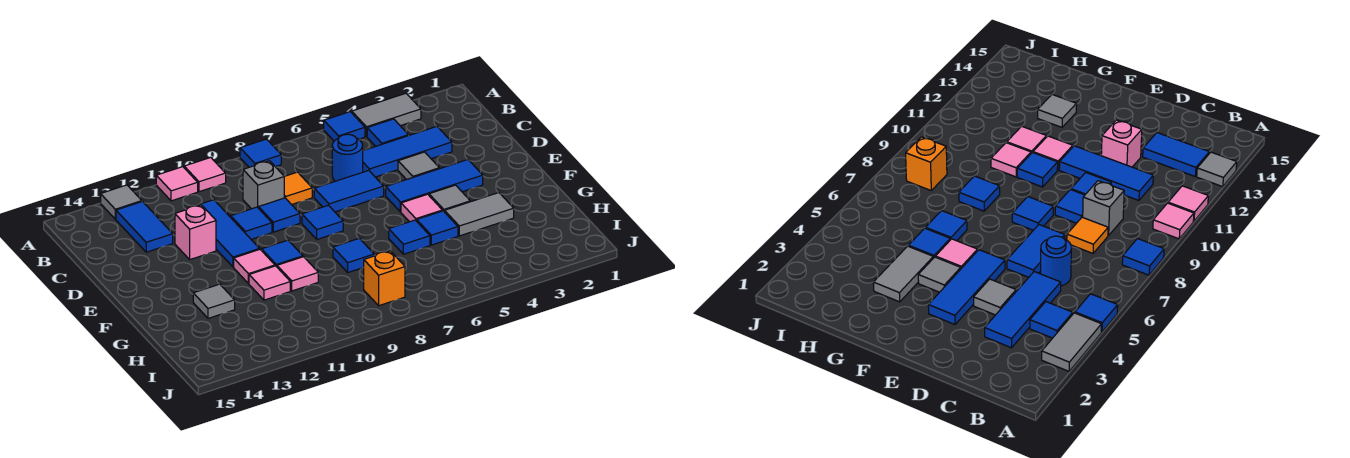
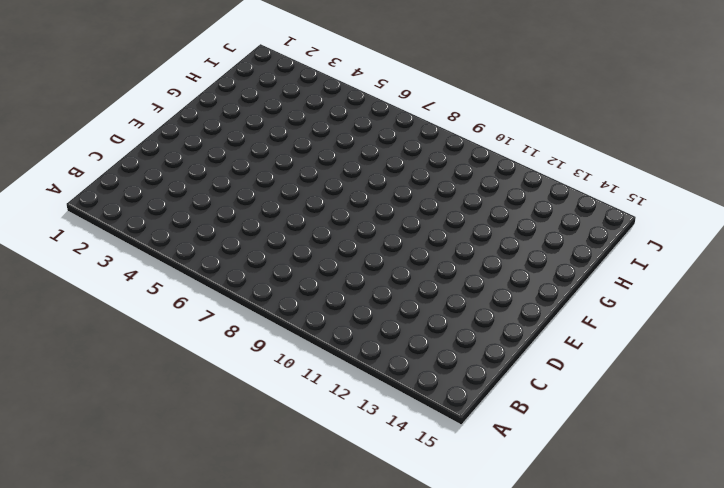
none -> grey 1x2 tile [352,93,421,137]
none -> blue 1x1 tile [324,112,365,141]
none -> blue 1x1 tile [240,139,281,167]
none -> pink 1x1 tile [184,157,226,192]

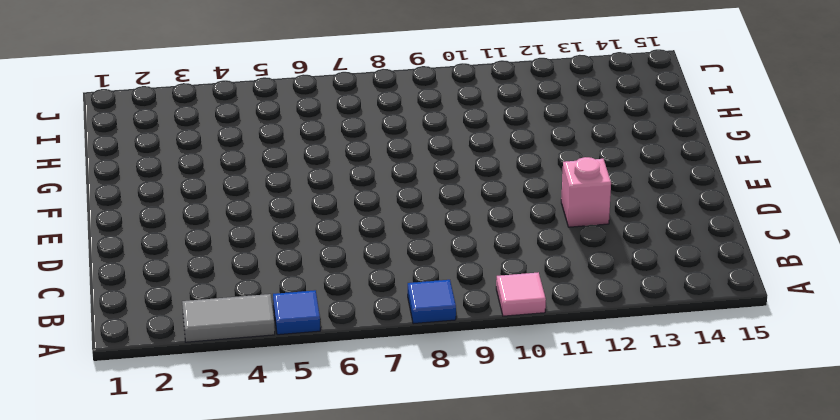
none -> pink 1x1 tile [156,167,198,201]
none -> grey 1x1 tile [101,185,142,219]
none -> blue 1x1 tile [367,119,408,146]
none -> blue 1x2 tile [116,202,173,252]

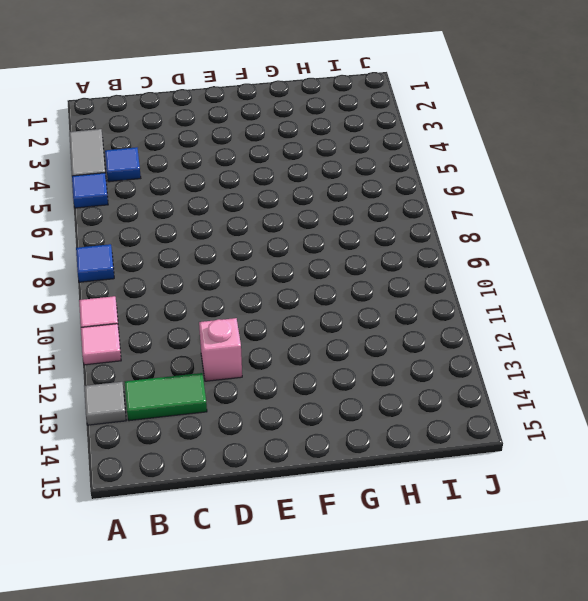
green 1x2 tile [125,373,207,421] -> blue 1x2 tile [116,202,173,252]
none -> blue 1x3 tile [363,126,452,177]
none -> blue 1x1 round brick [332,134,363,181]
none -> orange 1x1 tile [284,172,312,205]
none -> grey 1x1 brick [243,161,284,209]

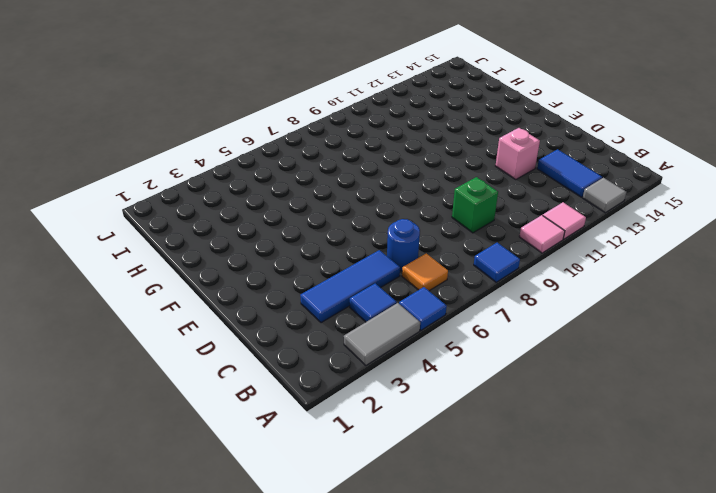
orange 1x1 tile [402,253,448,291] -> orange 1x1 tile moved to [284,172,312,205]
green 1x1 brick [452,177,498,233] -> grey 1x1 brick [243,161,284,209]
none -> blue 1x3 tile [196,200,260,267]
none -> grey 1x1 tile [398,152,439,180]
none -> blue 1x2 tile [314,170,384,212]
none -> blue 1x1 tile [259,198,300,232]

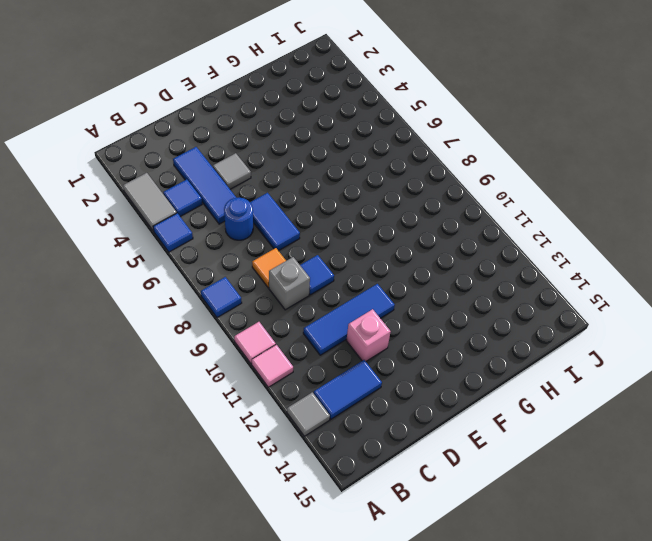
none -> blue 1x1 tile [231,207,272,239]
none -> blue 1x3 tile [386,159,483,212]
none -> blue 1x1 tile [302,205,343,239]
none -> grey 1x1 tile [429,185,470,212]

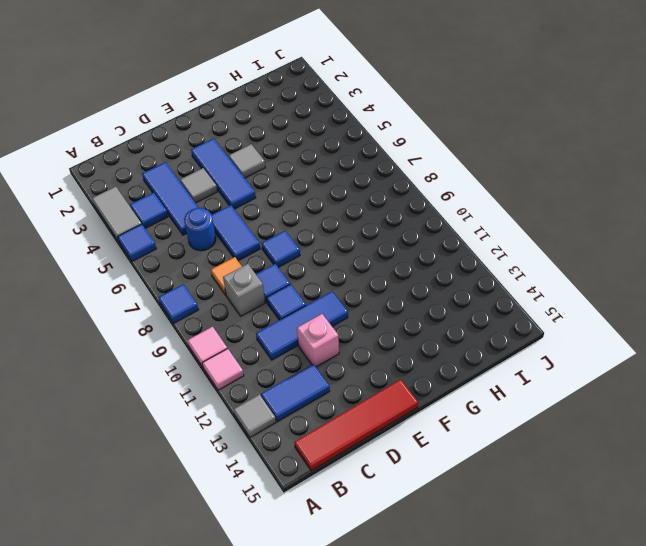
red 1x4 tile [294,380,418,471] -> none
none -> pink 1x1 tile [401,194,442,222]
none -> blue 1x1 tile [261,240,303,267]
none -> pink 1x1 tile [234,250,275,284]
none -> grey 1x2 tile [445,193,514,236]

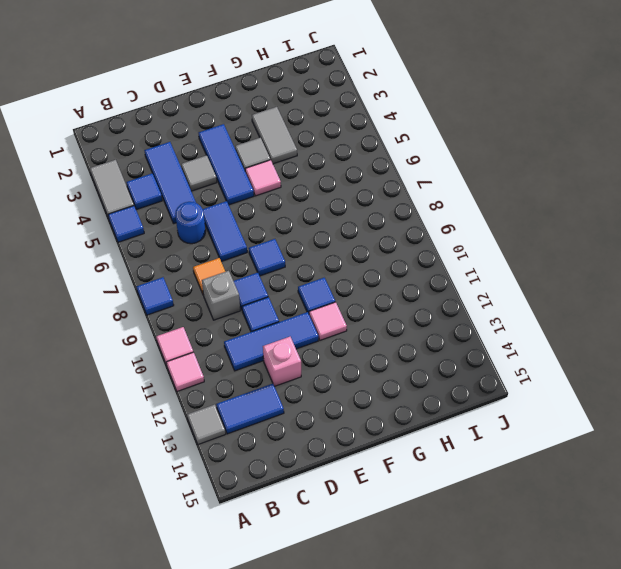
none -> blue 1x1 tile [417,211,458,245]
none -> blue 1x1 tile [389,220,430,254]
none -> blue 1x1 tile [333,238,374,272]
none -> pink 1x1 tile [277,257,318,291]

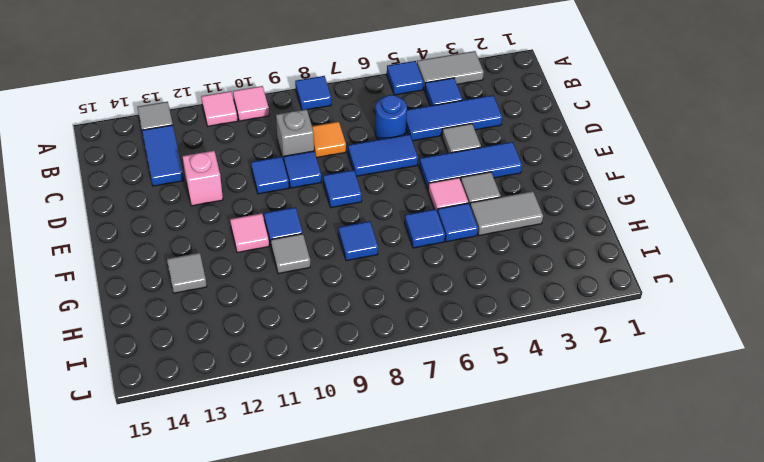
grey 1x1 tile [271,234,310,274] -> pink 1x1 tile [277,257,318,291]
none -> blue 1x3 tile [196,200,260,267]
none -> pink 1x1 tile [249,266,290,300]
none -> orange 1x1 brick [364,251,405,306]

